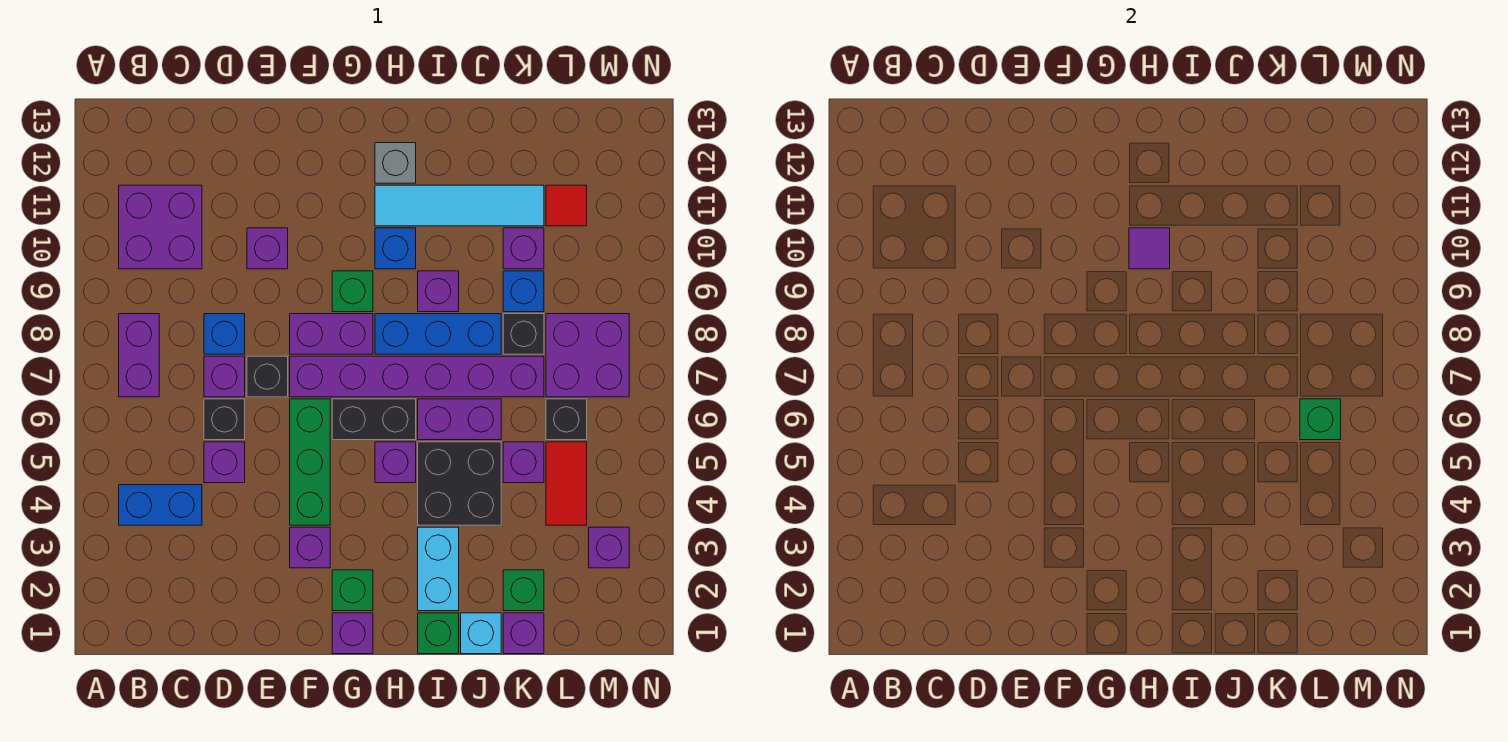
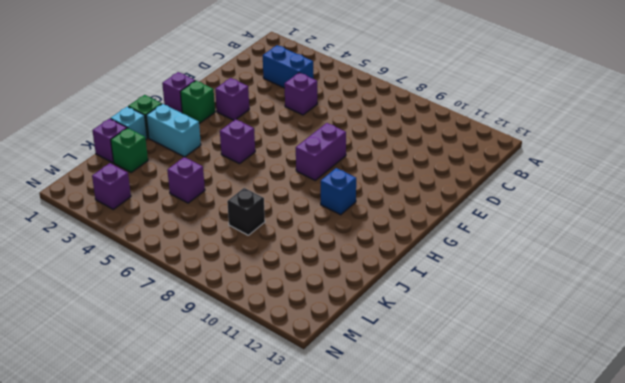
blue 1x2 brick [263,45,313,88] -> blue 1x2 brick turned to [119,485,202,525]
none -> purple 1x2 brick [119,314,159,397]
none -> purple 2x2 brick [119,185,202,269]
none -> black 1x1 brick [204,399,245,440]
none -> purple 1x1 brick [204,356,245,397]

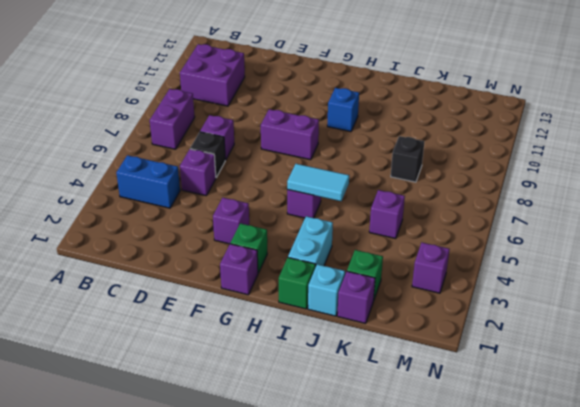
cyan 1x2 tile [287,164,349,201] -> none
none -> blue 1x1 brick [204,314,245,354]
none -> black 1x1 brick [247,356,288,397]
none -> purple 1x1 brick [247,228,288,269]
none -> green 1x3 brick [290,399,330,525]

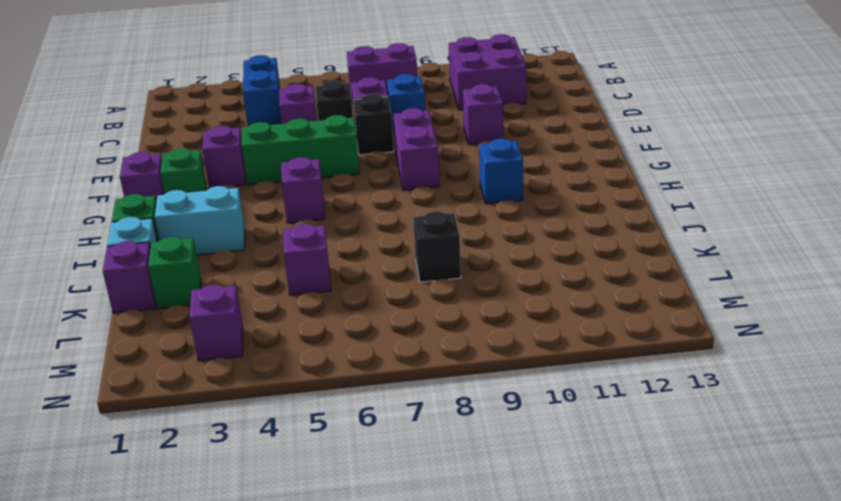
none -> purple 1x6 brick [290,356,544,397]
none -> black 1x2 brick [332,399,416,440]
none -> green 1x1 brick [332,271,373,312]
none -> blue 1x3 brick [375,314,501,354]

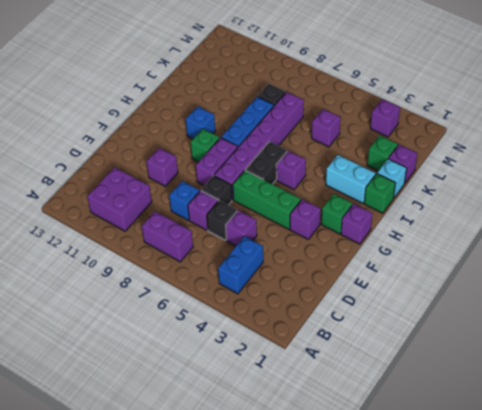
none -> cyan 1x4 tile [375,185,544,226]
none -> grey 1x1 brick [375,143,416,183]
none -> black 2x2 brick [418,442,501,525]
none -> purple 1x2 brick [418,399,501,440]

